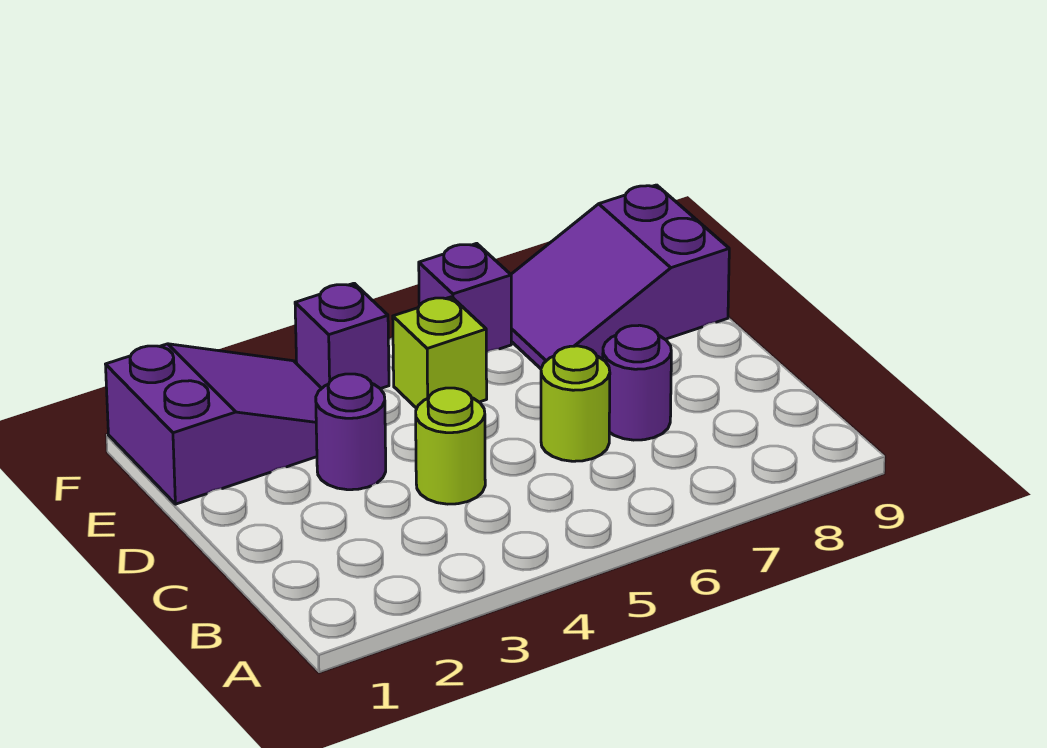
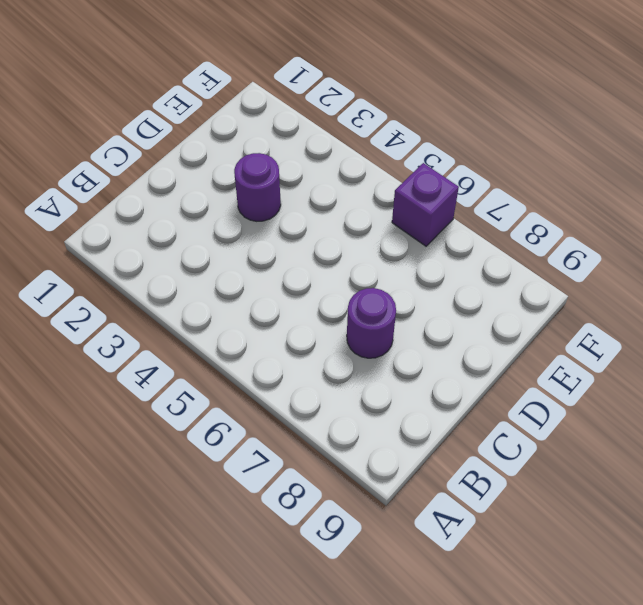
none -> lime 1x1 round brick [416,388,485,504]
none -> lime 1x1 round brick [541,346,610,461]

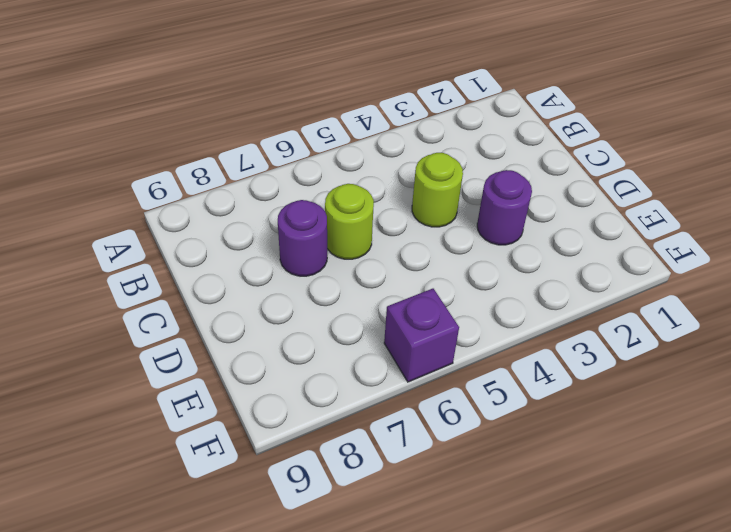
none -> purple 2x3 slope [106,344,322,504]
none -> lime 1x1 brick [393,297,487,408]

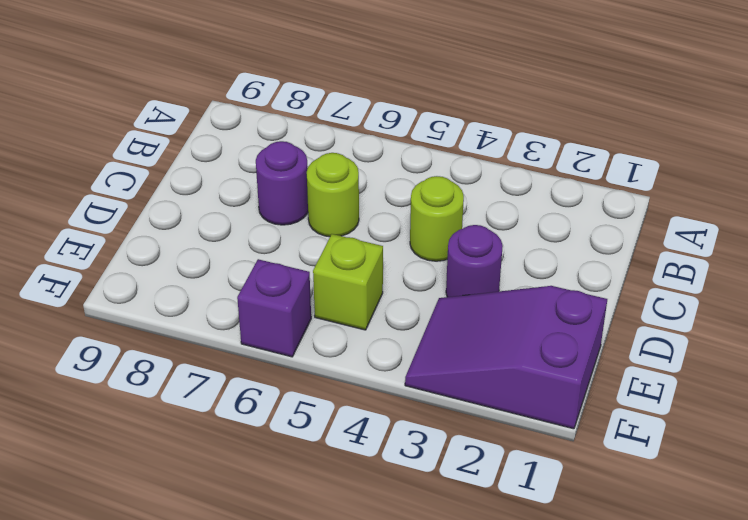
none -> purple 2x3 slope [511,185,729,369]
none -> purple 1x1 brick [295,283,389,389]

